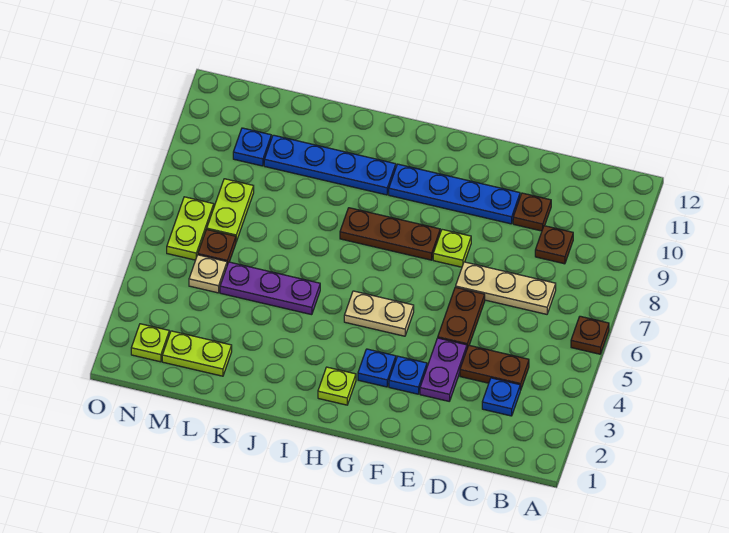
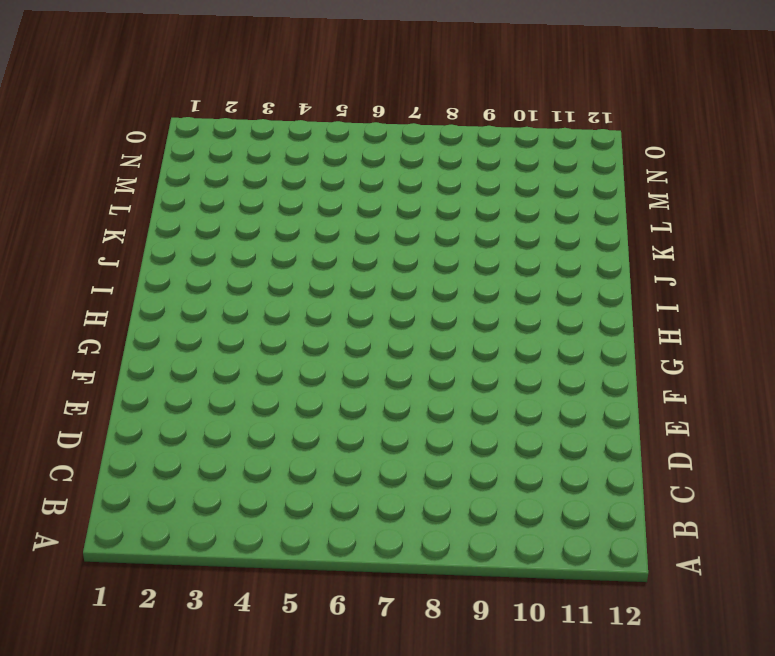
none -> brown 1x1 plate [571,316,609,354]
none -> blue 1x1 plate [482,378,520,416]
none -> brown 1x2 plate [460,345,529,390]

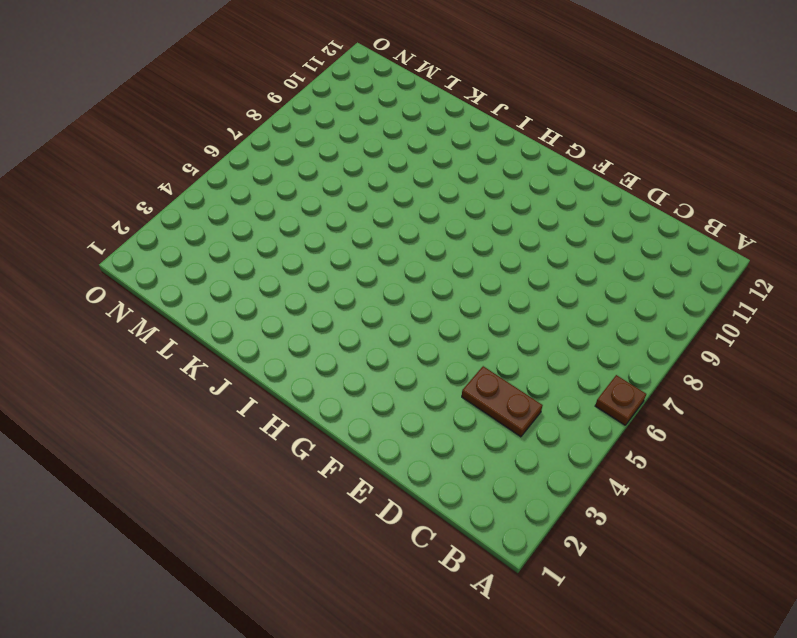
none -> blue 1x1 plate [482,378,520,416]
none -> tan 1x3 plate [456,262,556,314]
none -> brown 1x1 plate [535,226,573,264]

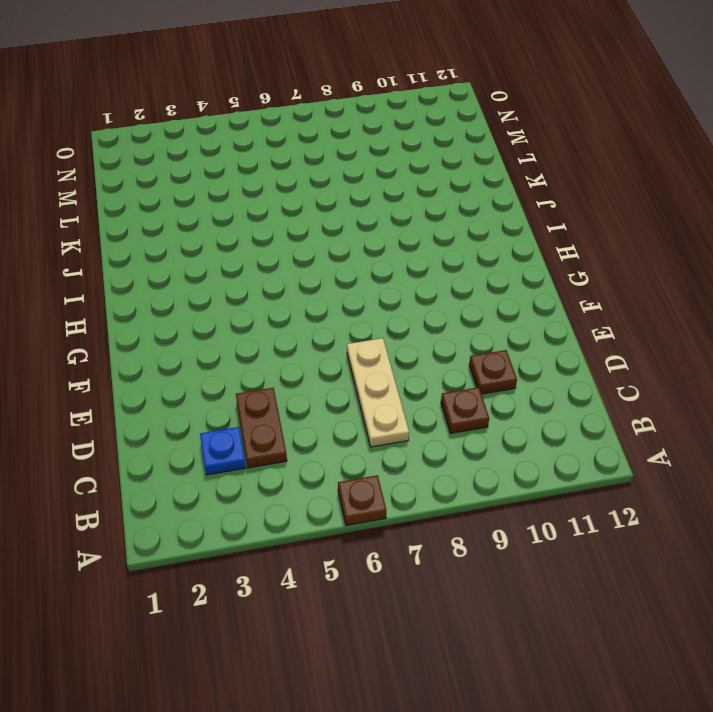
none -> purple 1x2 plate [420,338,467,401]
none -> brown 1x2 plate [438,287,485,348]
none -> blue 1x4 plate [389,164,520,224]

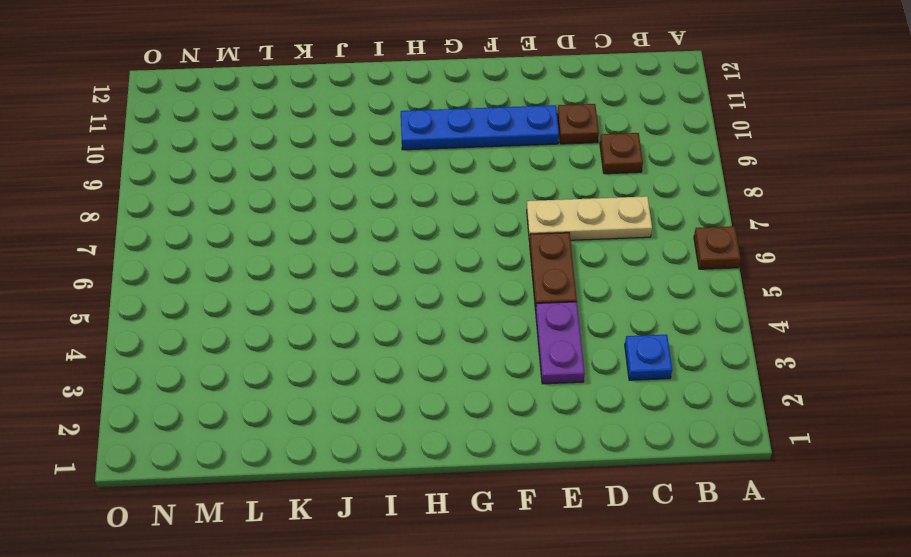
none -> brown 1x2 plate [460,345,529,390]
none -> blue 1x1 plate [389,356,427,394]
none -> lime 1x1 plate [433,229,471,267]

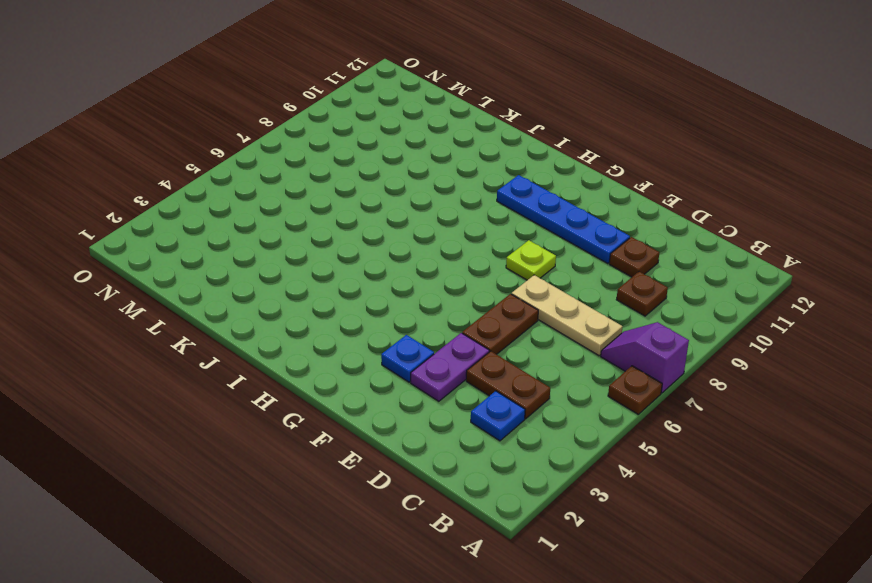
purple 1x2 slope [601,322,689,393] -> none
none -> blue 1x1 plate [358,349,396,387]
none -> tan 1x2 plate [344,291,414,336]
none -> brown 1x3 plate [340,208,440,260]

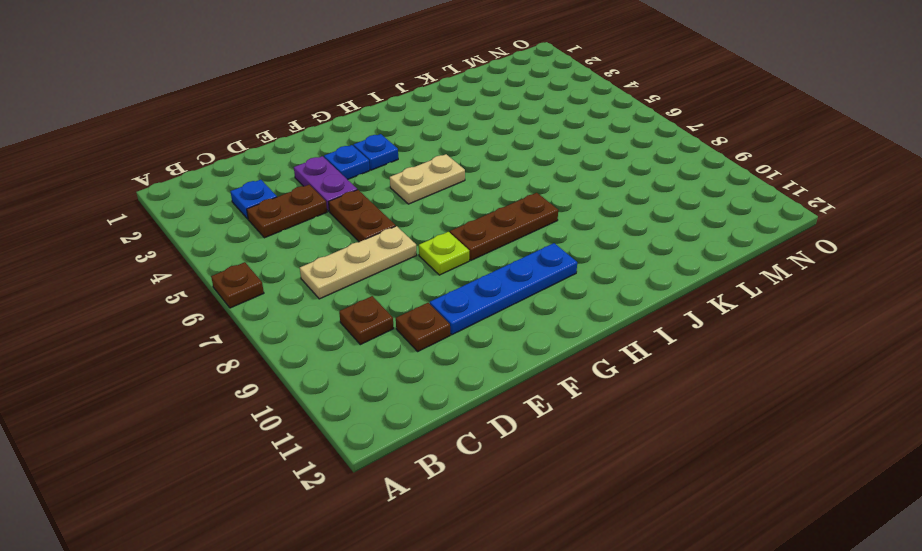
none -> lime 1x1 plate [318,367,356,405]
none -> blue 1x4 plate [264,135,396,195]
none -> purple 1x3 plate [220,262,320,315]

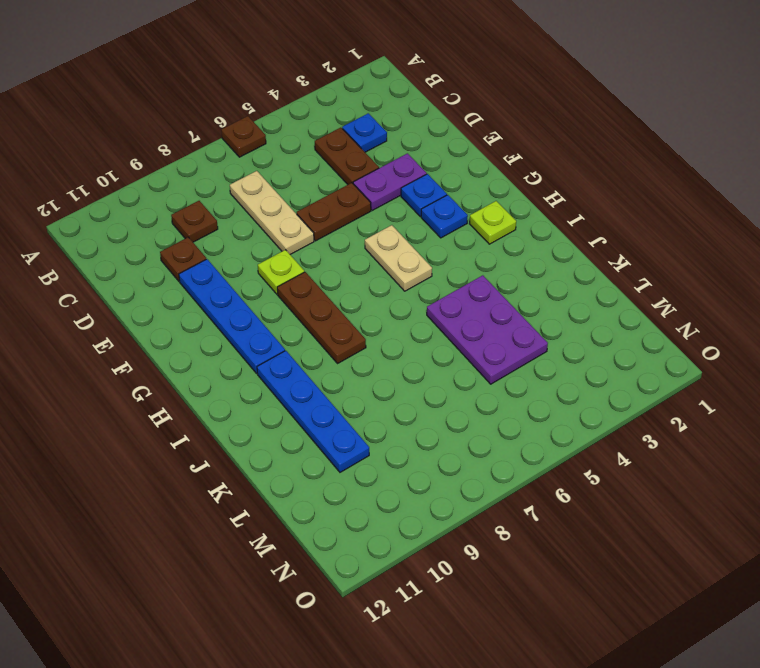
purple 2x3 plate [427,275,548,384] -> purple 1x3 plate [220,262,320,315]
none -> lime 1x2 plate [162,331,232,376]
none -> tan 1x1 plate [189,255,227,293]
none -> brown 1x1 plate [198,229,236,265]

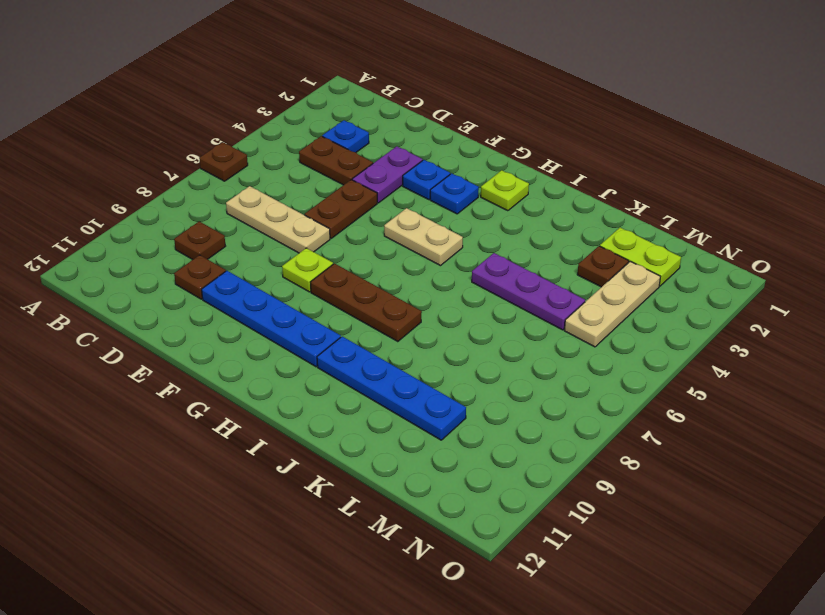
brown 1x1 plate [577,246,629,287] -> brown 1x1 plate moved to [198,229,236,265]
tan 1x3 plate [564,261,660,347] -> tan 1x1 plate [189,255,227,293]
none -> lime 1x2 plate [207,179,254,242]
none -> blue 1x1 plate [233,128,271,166]
none -> lime 1x1 plate [131,324,169,362]

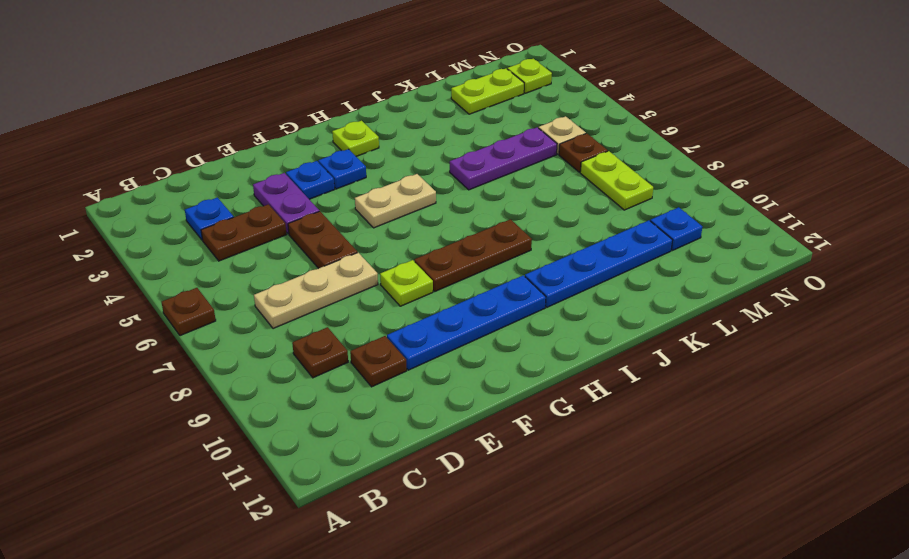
none -> lime 1x2 plate [167,197,214,260]

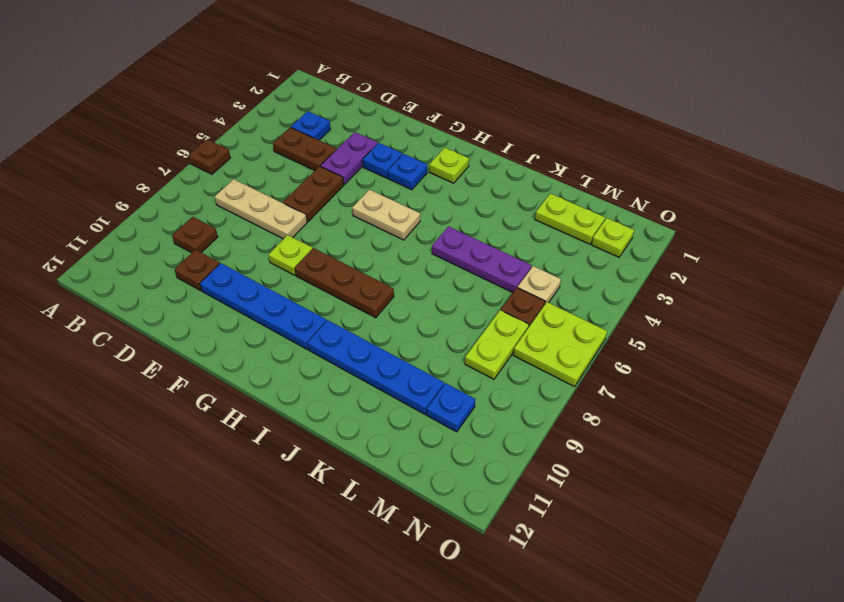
lime 2x2 plate [513,302,607,387] -> lime 1x2 plate [167,197,214,260]

